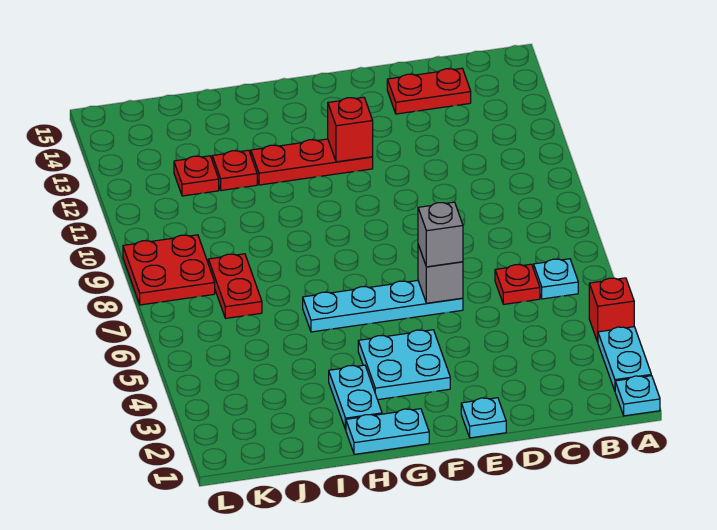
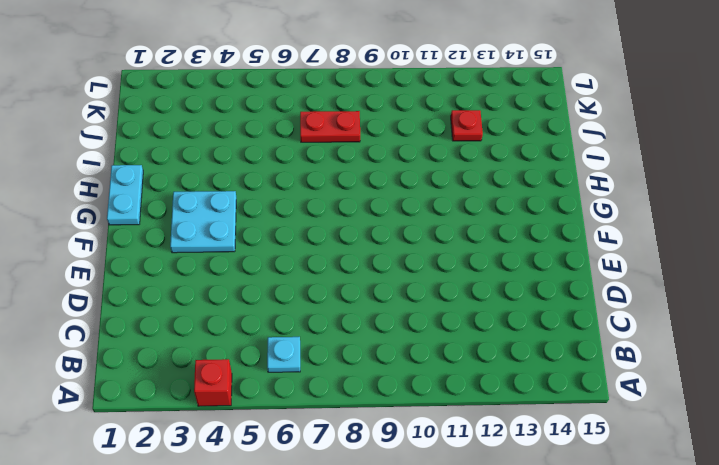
none -> cyan 1x1 plate [615,376,660,416]
none -> cyan 1x2 plate [598,327,651,390]
none -> red 1x1 plate [495,264,540,304]

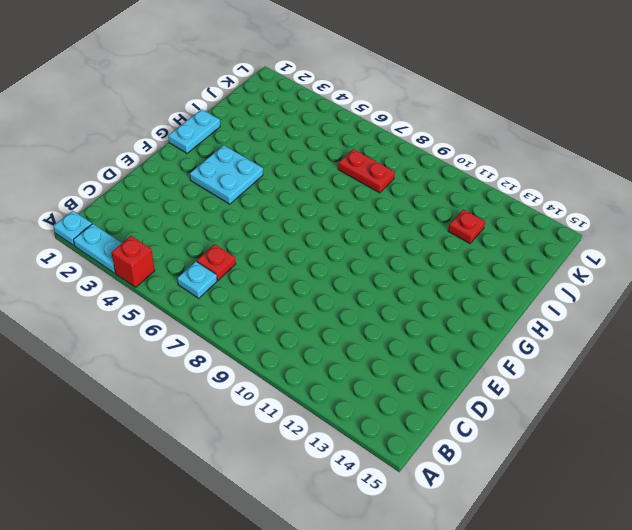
none -> red 1x2 plate [387,68,471,114]
none -> cyan 1x1 plate [461,398,506,438]
none -> cyan 1x4 plate [303,281,463,332]

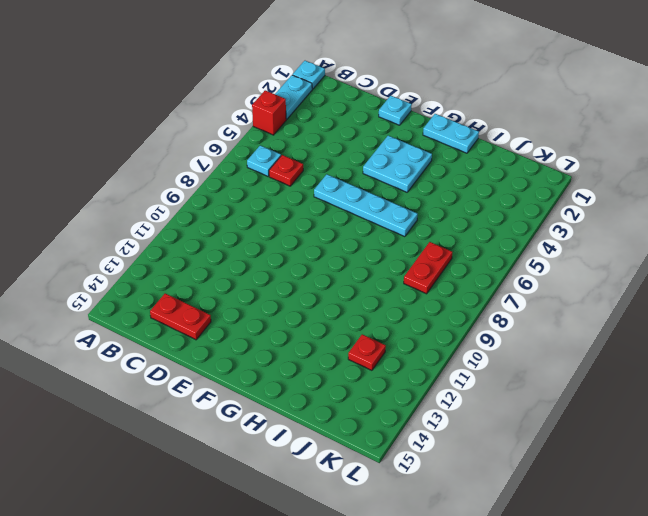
none -> red 1x3 plate [251,139,373,185]
none -> cyan 1x2 plate [329,365,382,430]
none -> red 1x1 plate [212,150,257,190]

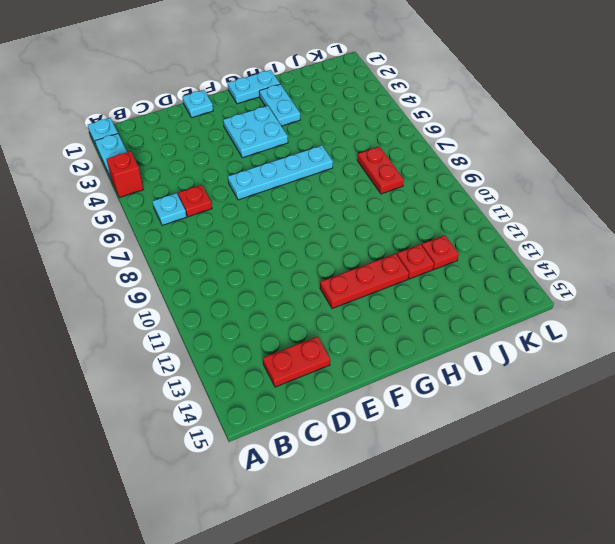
none -> red 2x2 plate [123,235,215,305]
none -> grey 1x1 brick [418,245,463,303]
none -> red 1x1 brick [328,97,373,162]

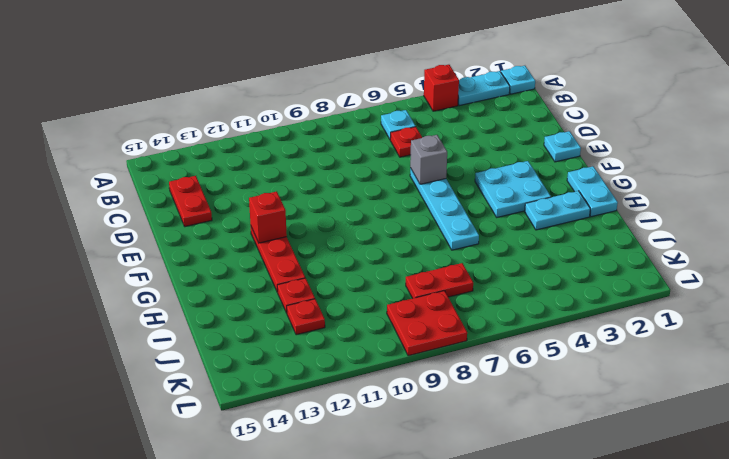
none -> grey 1x1 brick [418,202,463,267]

